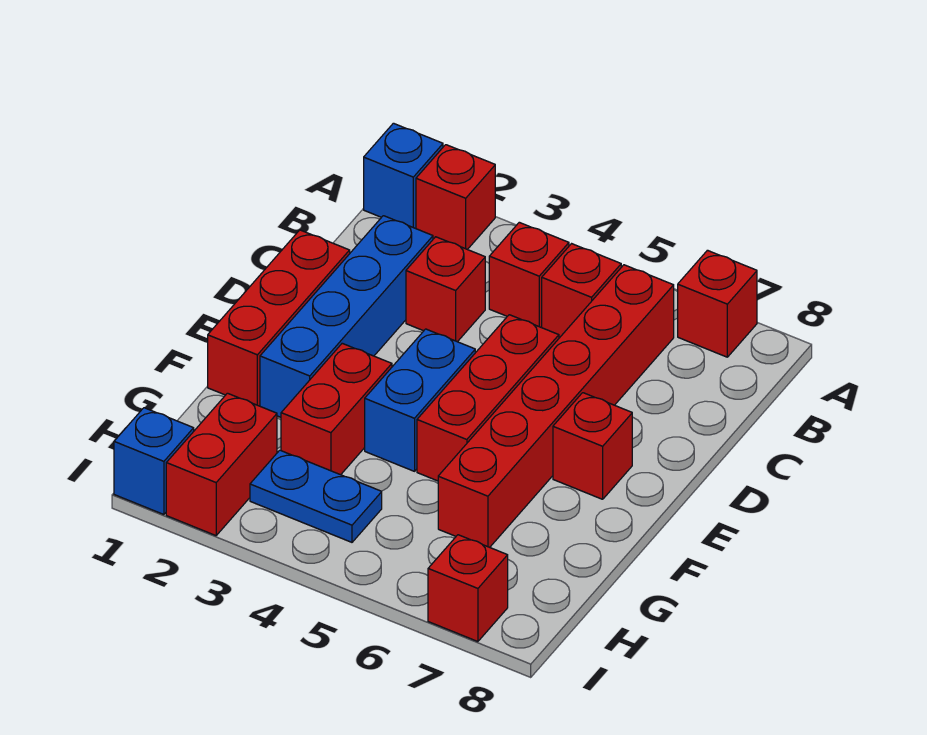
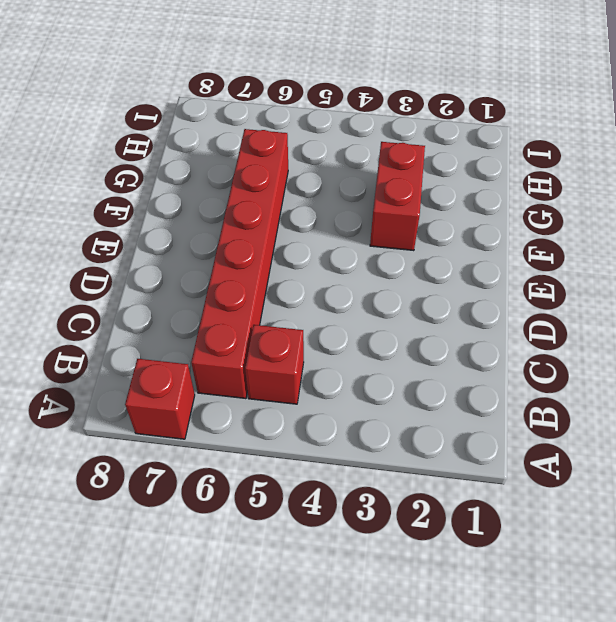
none -> blue 1x1 brick [364,123,443,228]
none -> red 1x1 brick [416,145,495,250]
none -> red 1x1 brick [489,222,569,327]

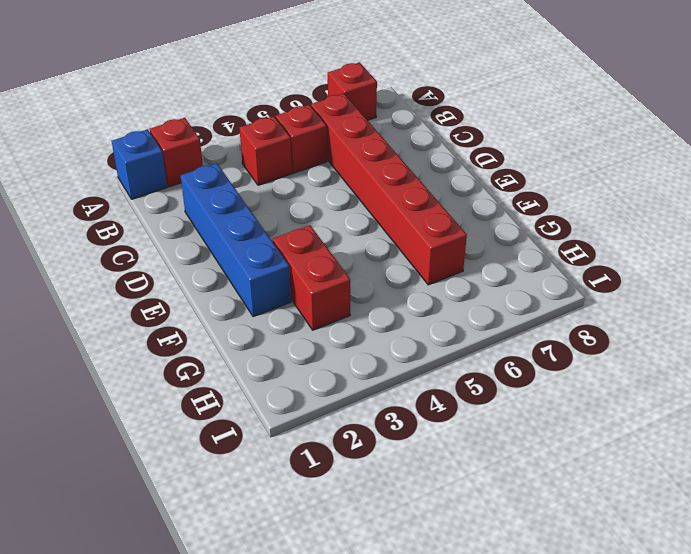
none -> red 1x1 brick [406,237,485,342]
none -> red 1x3 brick [208,230,350,406]
none -> red 1x3 brick [417,315,559,481]

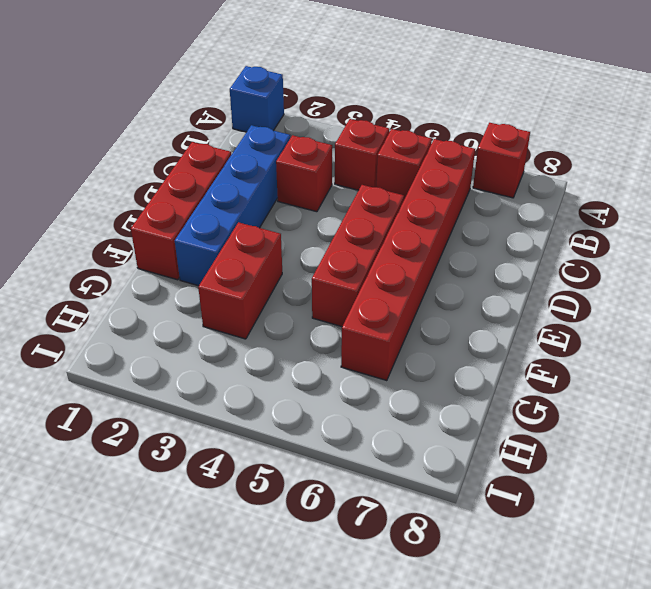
none -> red 1x1 brick [416,145,495,250]
none -> blue 1x2 brick [365,329,475,471]
none -> red 1x1 brick [553,393,632,499]

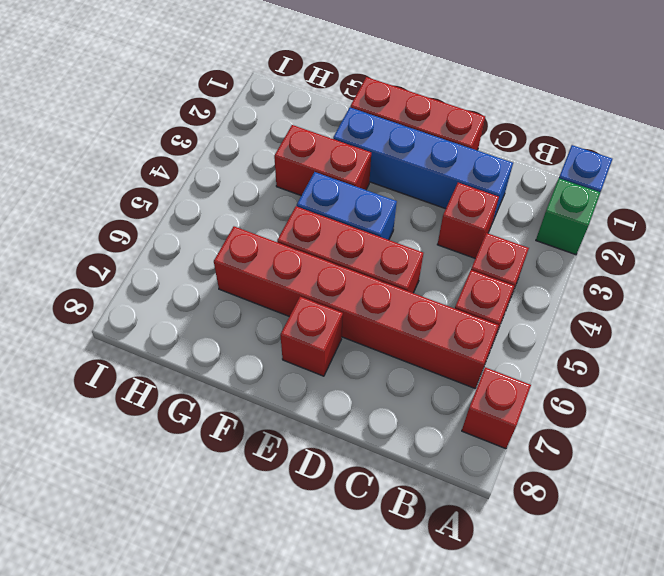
green 1x1 brick [536,178,600,255] -> red 1x1 brick [416,145,495,250]
none -> red 1x2 brick [166,393,277,536]
none -> blue 1x2 plate [250,450,382,542]
none -> blue 1x1 brick [114,408,194,515]

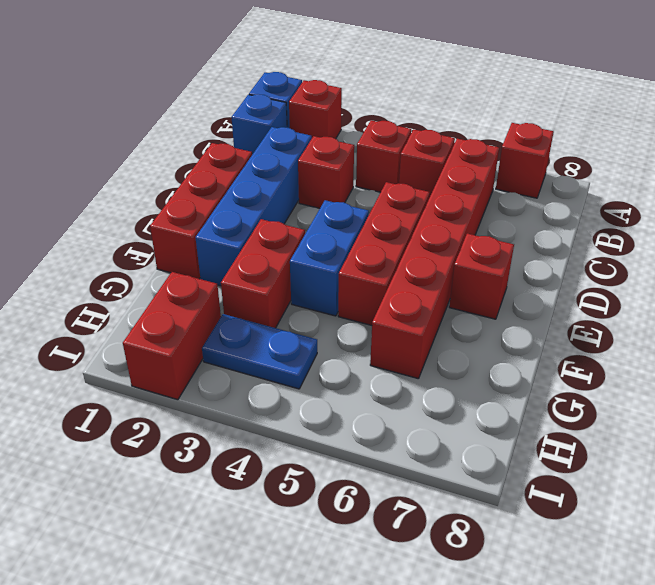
blue 1x1 brick [232,94,287,154] -> blue 1x1 brick moved to [114,408,194,515]
none -> red 1x1 brick [428,535,508,642]

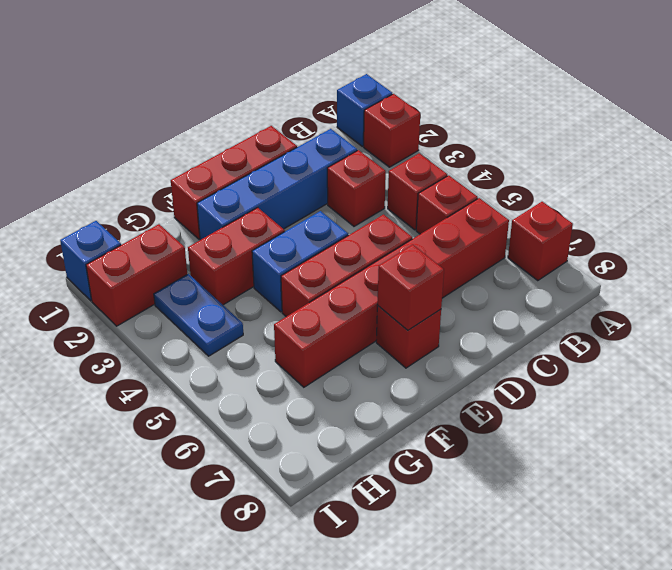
red 1x1 brick [377,245,444,330] -> red 1x1 brick moved to [428,535,508,642]

